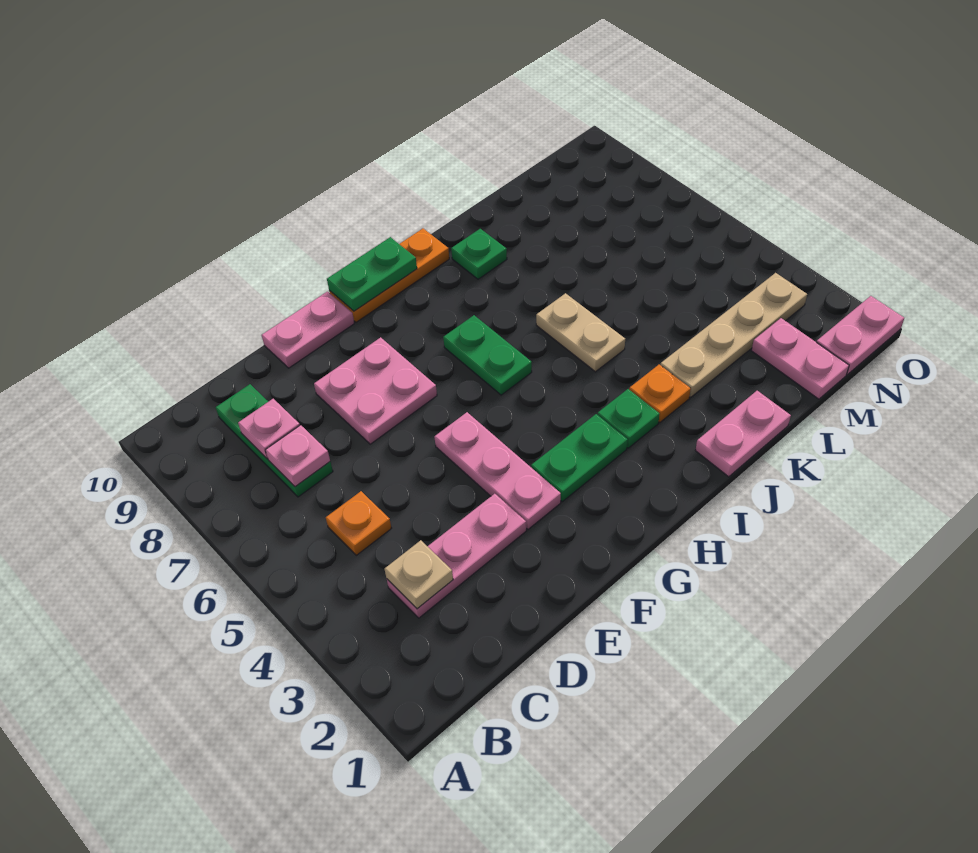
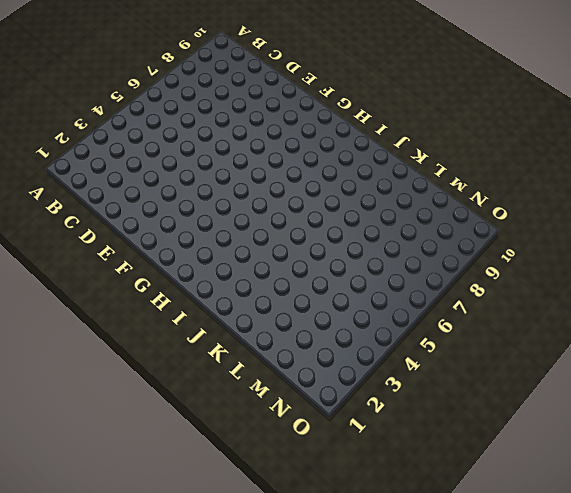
none -> pink 1x3 plate [387,494,526,618]
none -> orange 1x1 plate [326,491,392,555]
none -> green 1x3 plate [216,384,333,497]

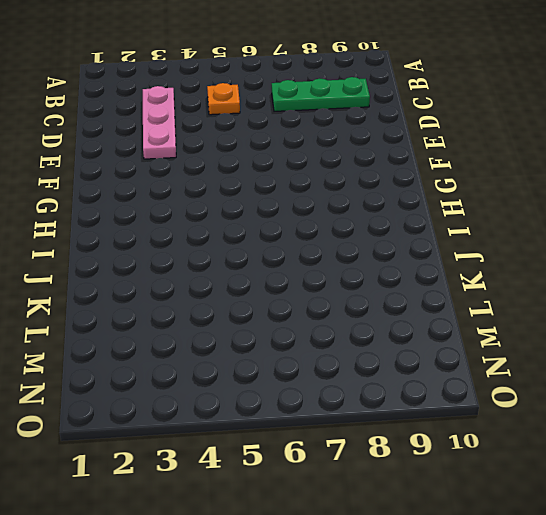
none -> pink 2x2 plate [314,337,437,444]
none -> pink 1x2 plate [262,292,354,368]
none -> pink 1x3 plate [434,412,561,529]

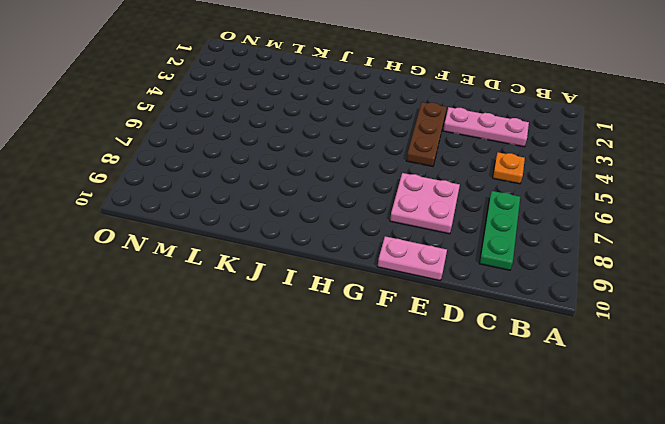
brown 1x3 plate [406,102,447,166] -> pink 1x3 plate [434,412,561,529]
none -> green 1x2 plate [531,414,627,502]
none -> orange 1x3 plate [329,228,449,322]
none -> green 1x2 plate [443,315,532,395]

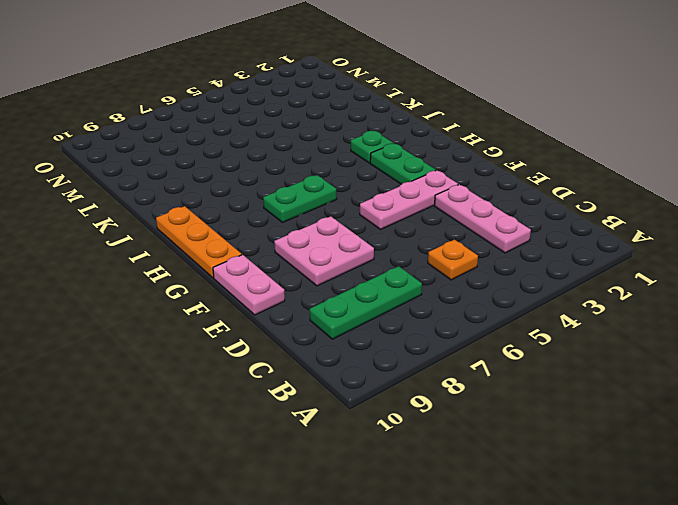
none -> pink 1x2 plate [695,391,791,477]
none -> orange 1x1 plate [629,365,691,422]
none -> tan 1x2 plate [536,293,625,372]

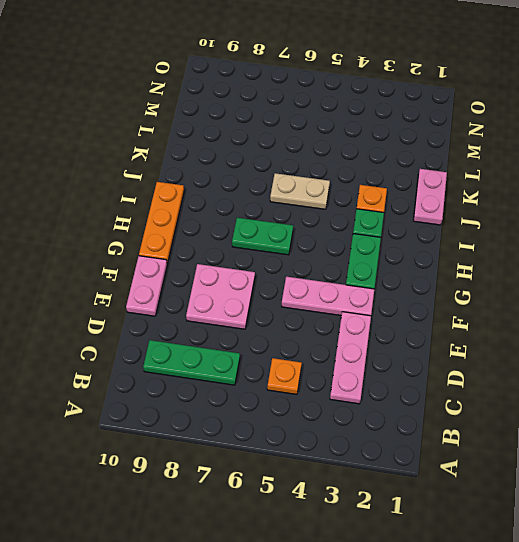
none -> green 1x1 plate [451,229,507,279]
none -> tan 1x4 plate [660,273,807,397]
none -> pink 1x2 plate [752,318,849,399]

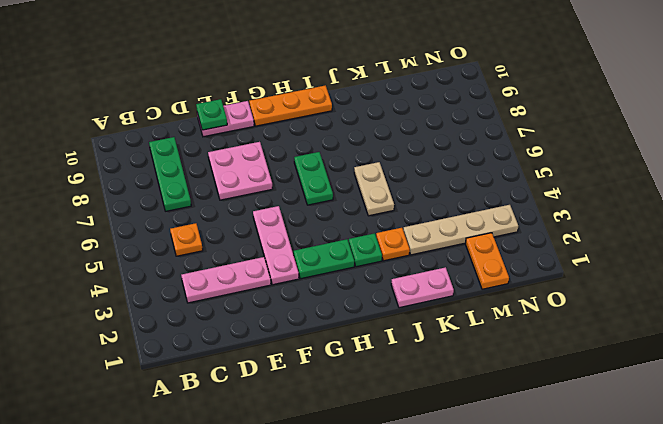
green 1x1 plate [196,99,227,130] -> green 1x1 plate moved to [451,229,507,279]
orange 1x2 plate [465,233,509,289] -> pink 1x2 plate [752,318,849,399]
none -> pink 1x2 plate [817,296,904,375]
none -> tan 1x1 plate [384,540,453,609]
none -> pink 1x1 plate [265,425,330,487]

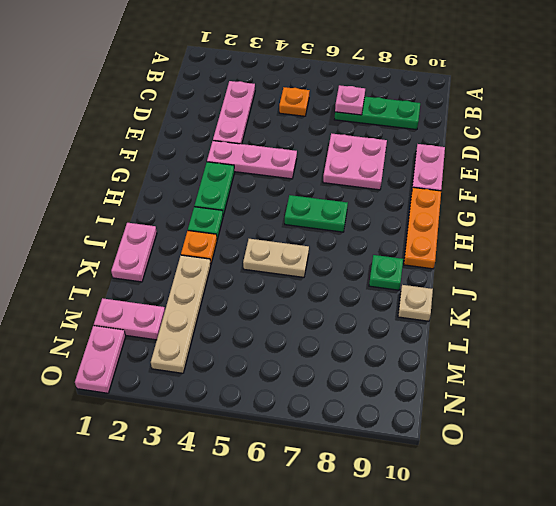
tan 1x1 plate [398,285,433,321] -> tan 1x1 plate moved to [384,540,453,609]
none -> pink 1x1 plate [238,399,300,459]
none -> green 1x2 plate [327,237,417,311]

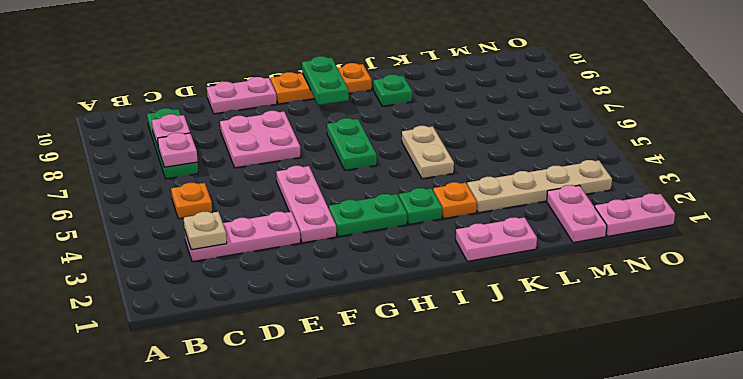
green 1x2 plate [302,56,349,105] -> green 1x2 plate turned to [327,237,417,311]

